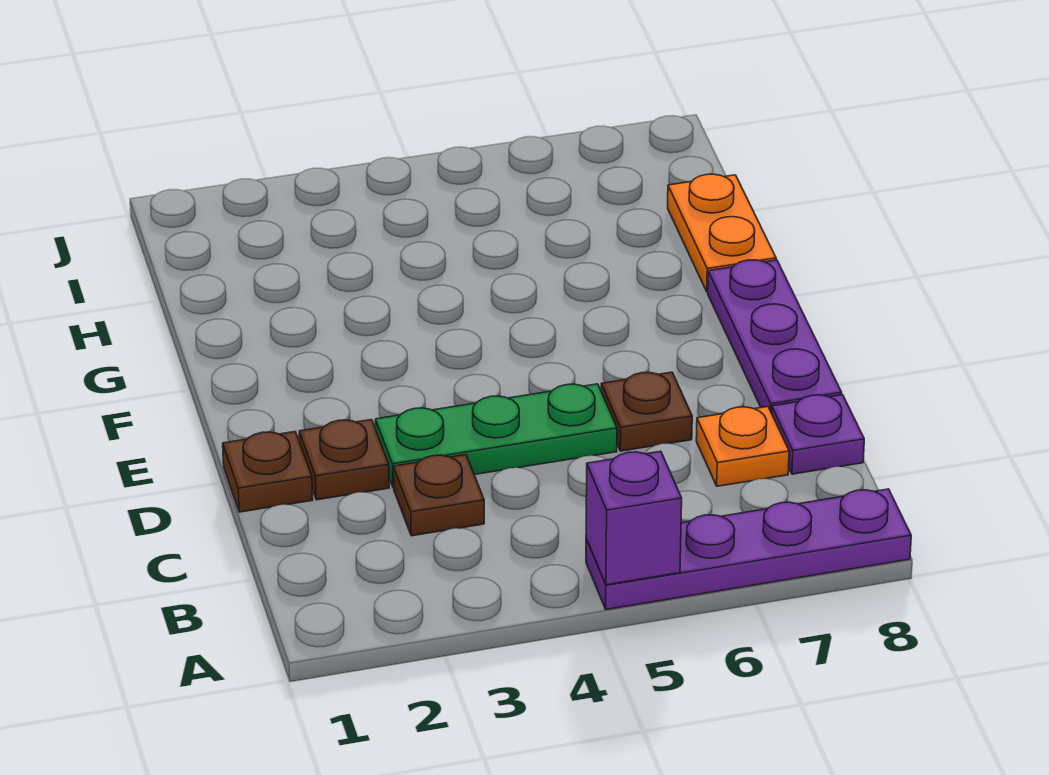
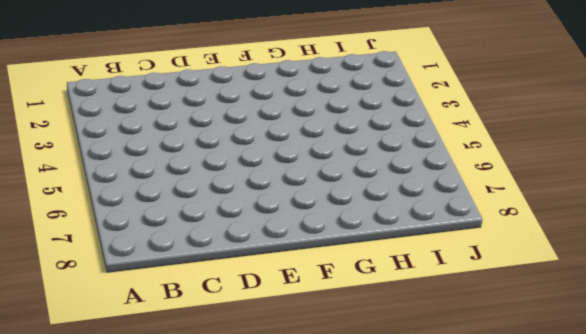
none -> purple 1x4 plate [586,489,911,610]
none -> brown 1x1 plate [393,455,484,536]

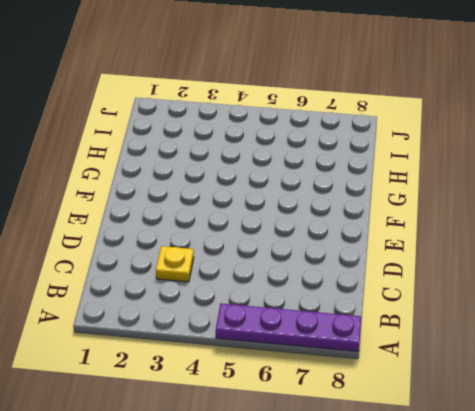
yellow 1x1 plate [156,246,194,282] -> brown 1x1 plate [393,455,484,536]
none -> orange 1x1 plate [696,407,789,486]
none -> purple 1x1 plate [772,395,864,474]

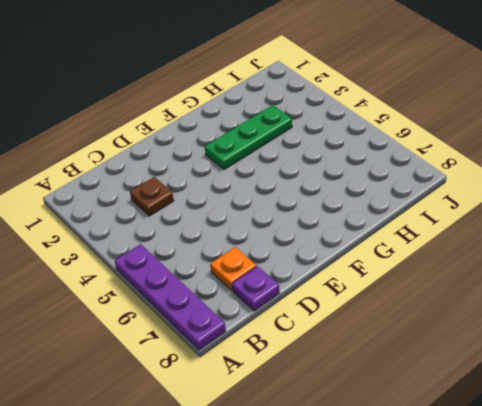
green 1x3 plate [205,105,292,170] -> green 1x3 plate turned to [375,384,617,488]
none -> brown 1x1 plate [223,432,313,512]
none -> brown 1x1 plate [299,420,389,500]

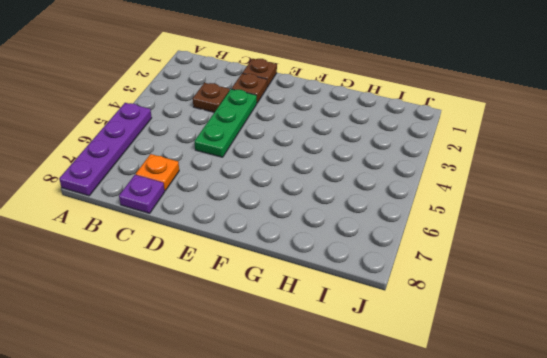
none -> brown 1x1 plate [601,372,692,451]
none -> purple 1x3 plate [708,260,842,413]

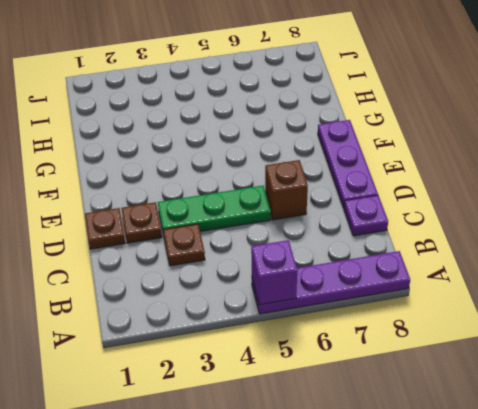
brown 1x1 brick [265,160,308,220] -> brown 1x1 plate [601,372,692,451]
none -> orange 1x1 plate [696,407,789,486]
none -> orange 1x2 plate [668,174,776,292]

